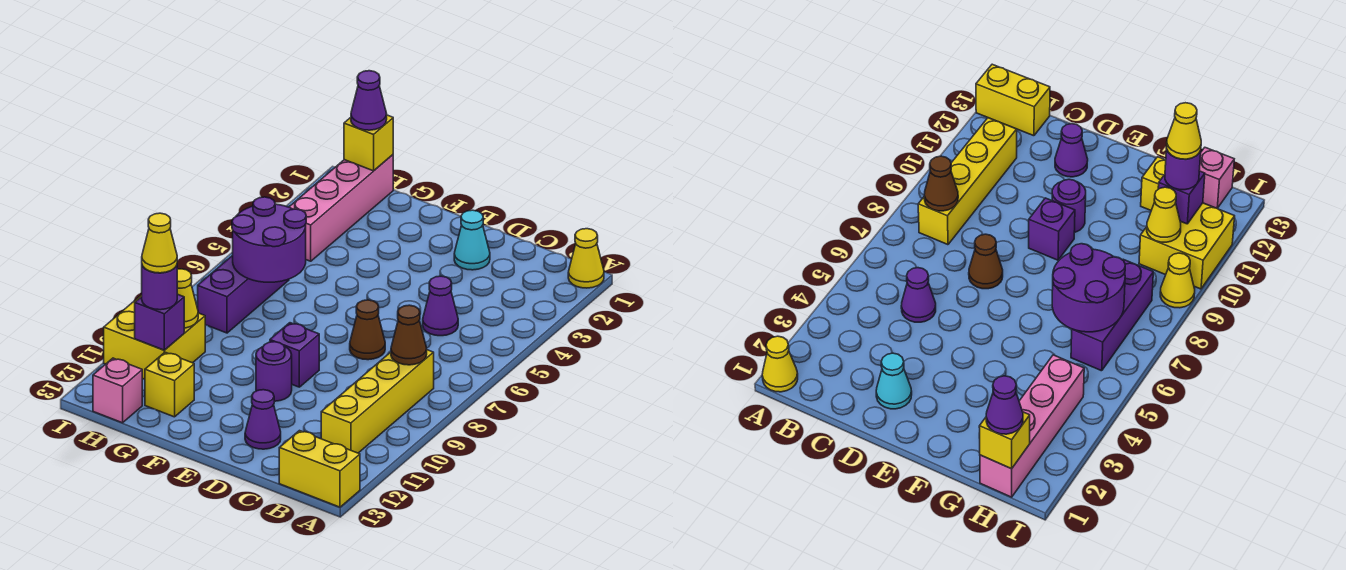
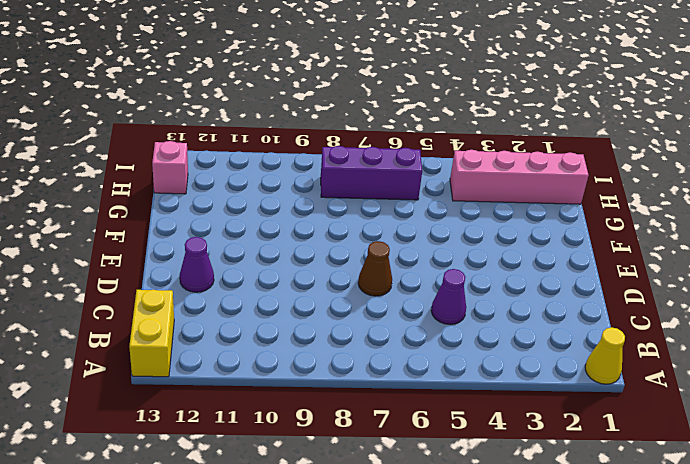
none -> yellow 1x4 brick [321,350,434,453]
none -> cyan 1x1 cone [454,210,490,270]
none -> purple 1x1 brick [270,323,319,387]

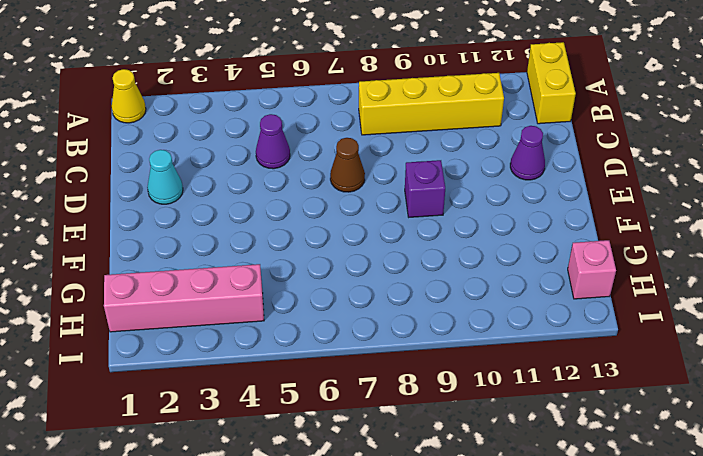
none -> purple 1x1 round brick [256,342,292,401]
none -> yellow 1x1 brick [145,352,194,417]
none -> purple 1x3 brick [198,255,289,333]

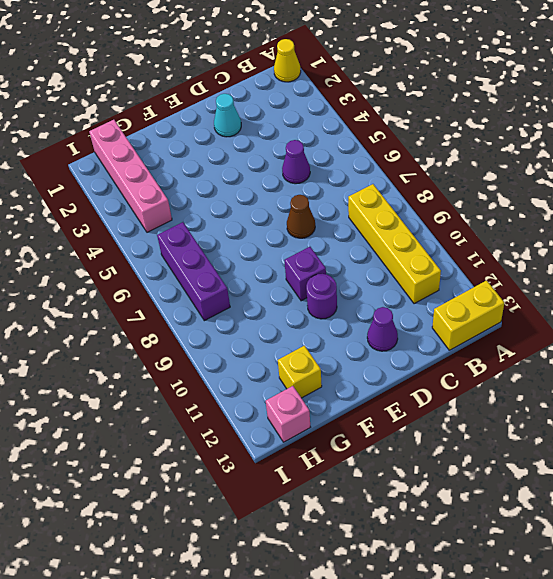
none -> yellow 2x2 brick [104,295,205,379]
none -> yellow 1x1 cone [1160,253,1195,308]
none -> brown 1x1 cone [391,305,427,365]

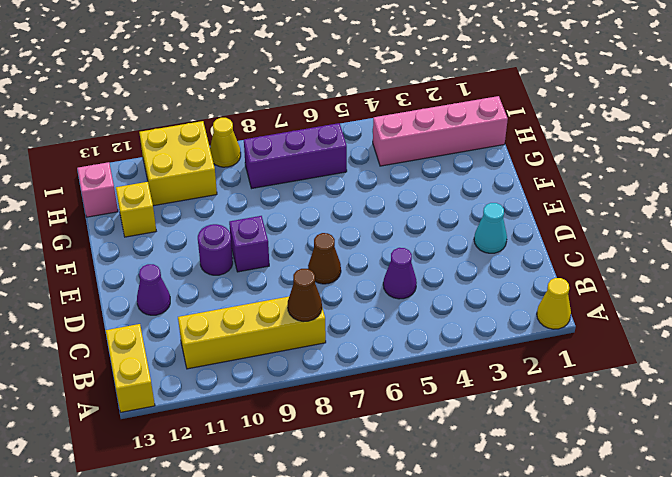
none -> purple 2x2 round brick [232,197,306,282]
none -> yellow 1x1 brick [344,115,393,171]
none -> yellow 1x1 cone [177,269,198,328]

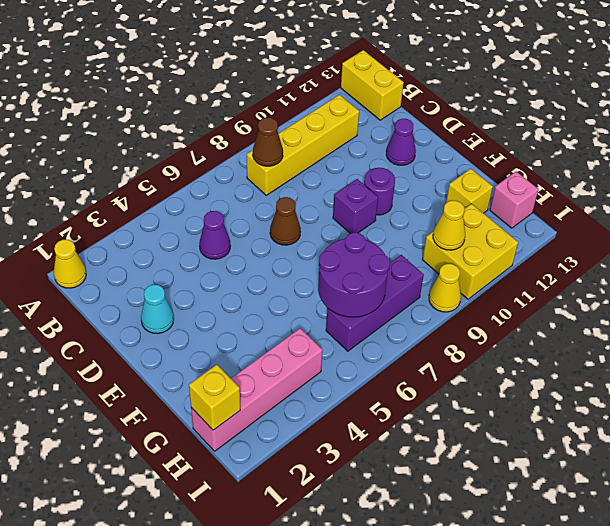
none -> purple 1x1 brick [135,294,184,350]
none -> purple 1x1 cone [351,71,387,130]
none -> purple 1x1 round brick [142,266,177,310]

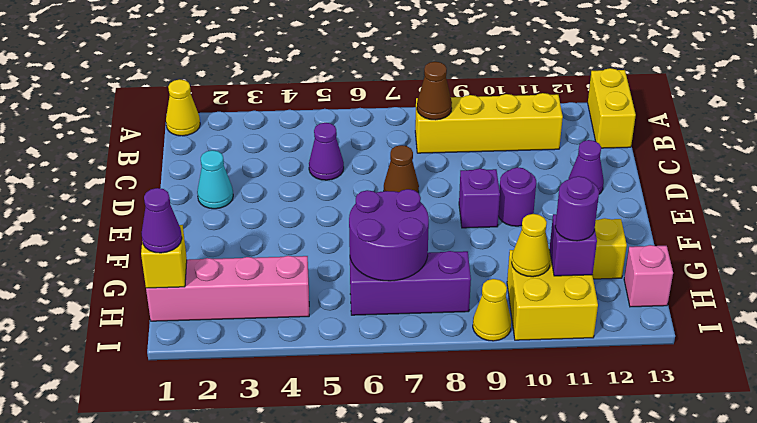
none -> yellow 1x1 cone [142,213,177,273]

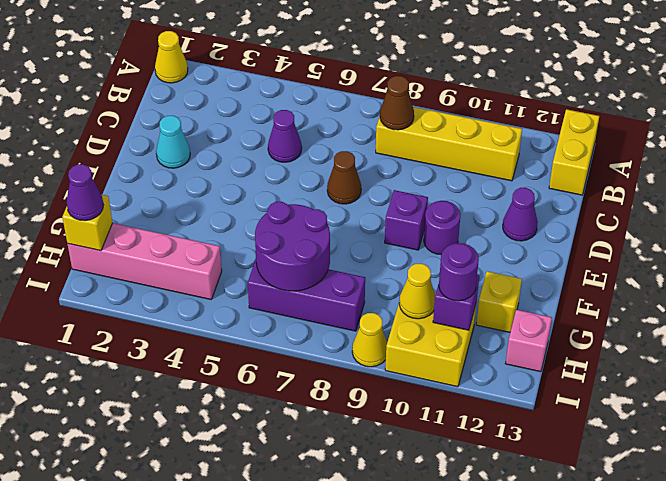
none -> yellow 1x1 cone [142,213,177,273]

